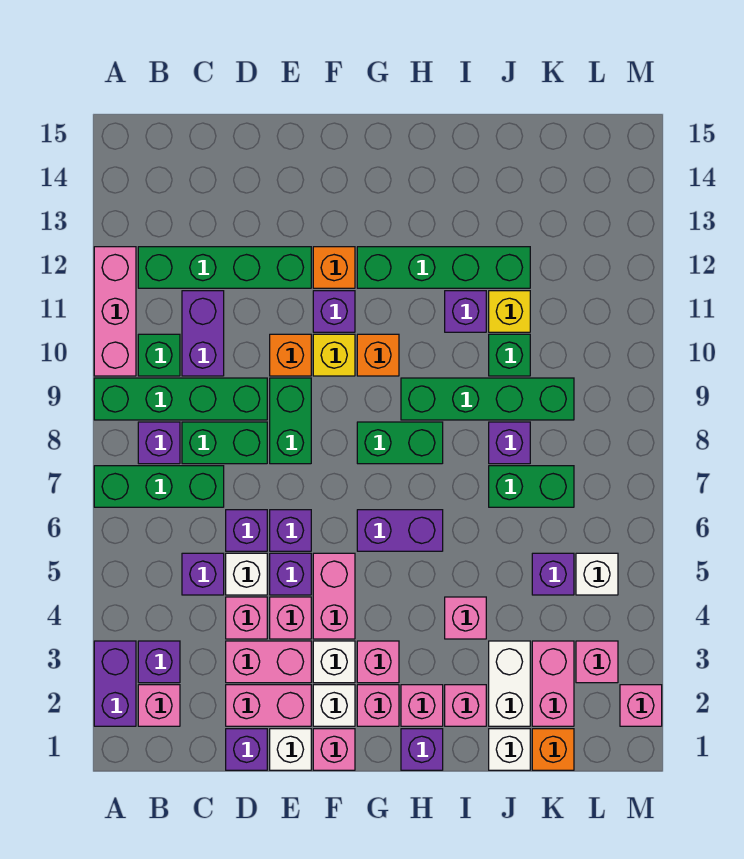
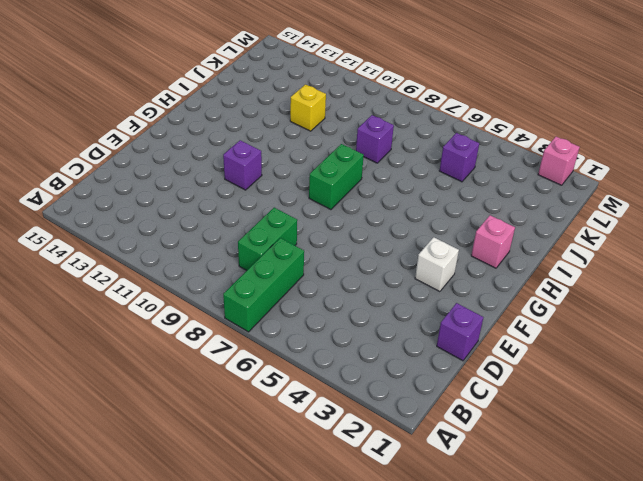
none -> purple 1x2 brick [94,641,136,726]
none -> green 1x4 brick [94,378,267,420]
none -> pink 1x3 brick [94,247,136,376]
none -> pink 1x1 brick [138,685,180,726]

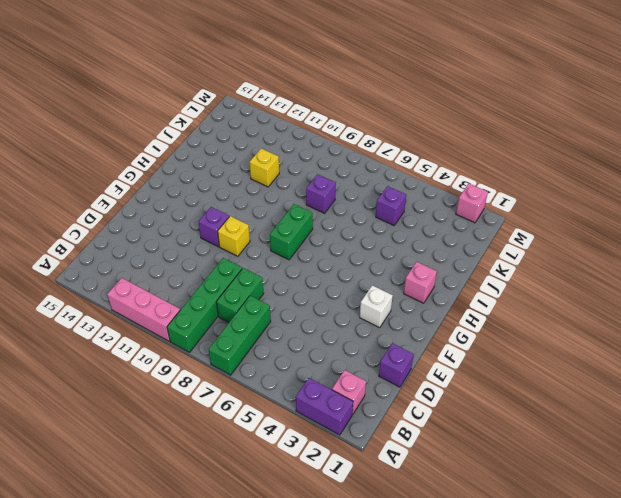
none -> purple 1x1 brick [138,641,180,683]
none -> purple 1x1 brick [138,422,180,464]
none -> green 1x1 brick [138,334,180,376]
none -> green 1x4 brick [138,247,311,288]

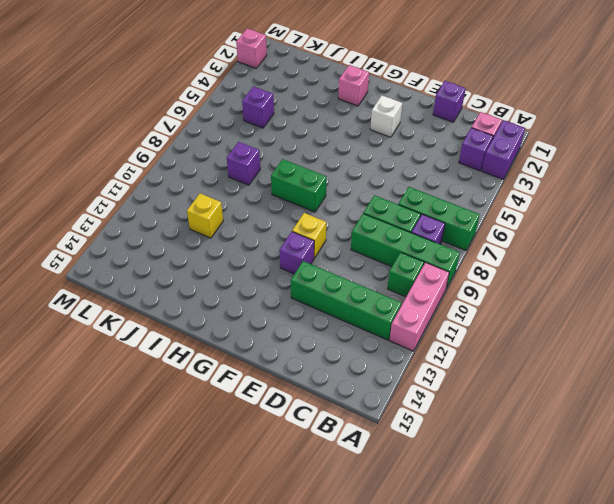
none -> purple 1x1 brick [182,553,224,595]
none -> purple 1x2 brick [182,291,224,376]
none -> pink 1x2 brick [226,685,311,726]
none -> pink 1x2 brick [226,641,311,683]

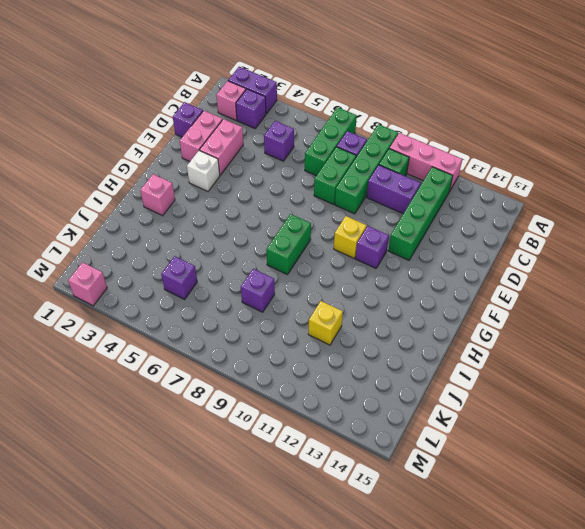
none -> pink 1x1 brick [226,597,267,639]
none -> white 1x1 brick [226,553,267,595]
none -> purple 1x1 brick [226,510,267,551]
none -> white 1x1 brick [270,729,311,770]

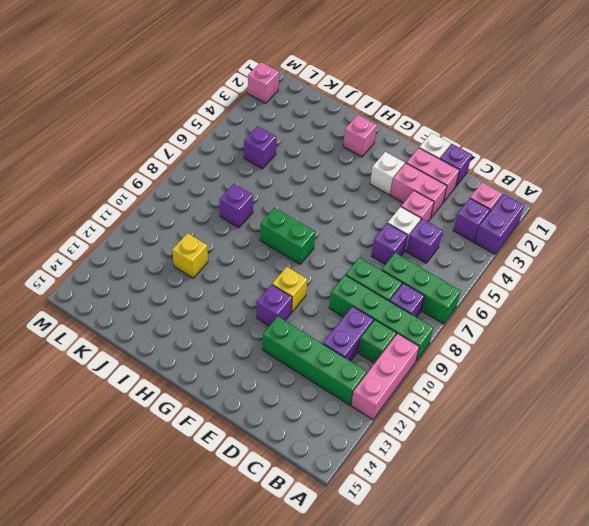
none -> pink 1x1 brick [270,597,311,639]
none -> purple 1x1 brick [270,553,311,595]
none -> purple 1x1 brick [270,510,311,551]
none -> green 1x2 brick [270,378,311,464]

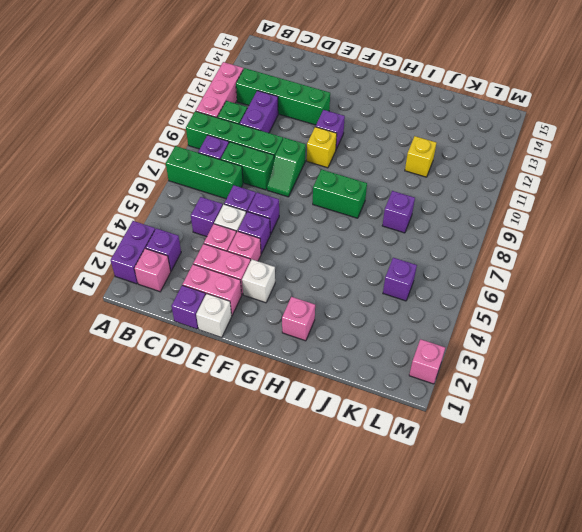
green 1x2 slope [267,138,306,197] -> green 1x2 brick [270,378,311,464]
none -> orange 1x1 brick [270,334,311,376]
none -> pink 1x1 brick [313,729,355,770]
none -> white 1x1 brick [313,685,355,726]
none -> pink 1x2 brick [313,553,355,639]

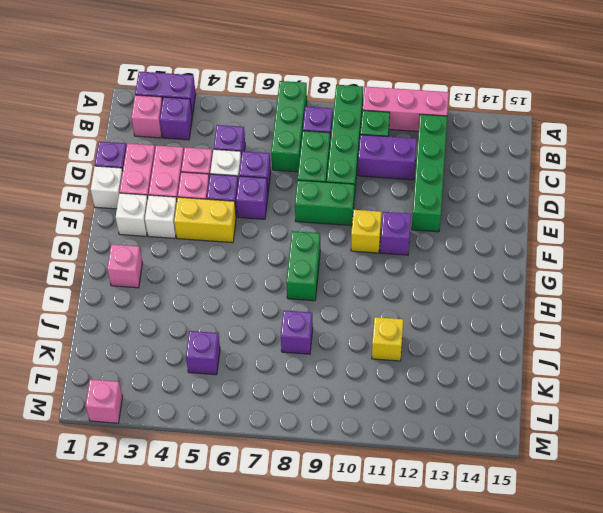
yellow 1x2 brick [174,197,236,243] -> pink 1x2 brick [313,553,355,639]
none -> orange 1x1 brick [270,334,311,376]
none -> pink 1x1 brick [313,729,355,770]
none -> orange 1x1 brick [313,247,355,288]
none -> pink 1x1 brick [357,685,399,726]

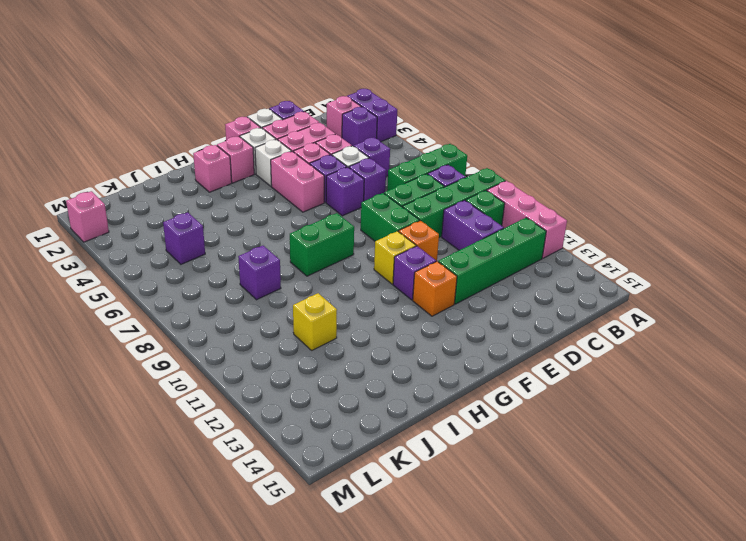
none -> pink 1x1 brick [357,641,399,683]
none -> purple 1x2 brick [357,510,443,551]
none -> orange 1x1 brick [357,334,399,376]
none -> green 1x4 brick [357,247,530,288]

